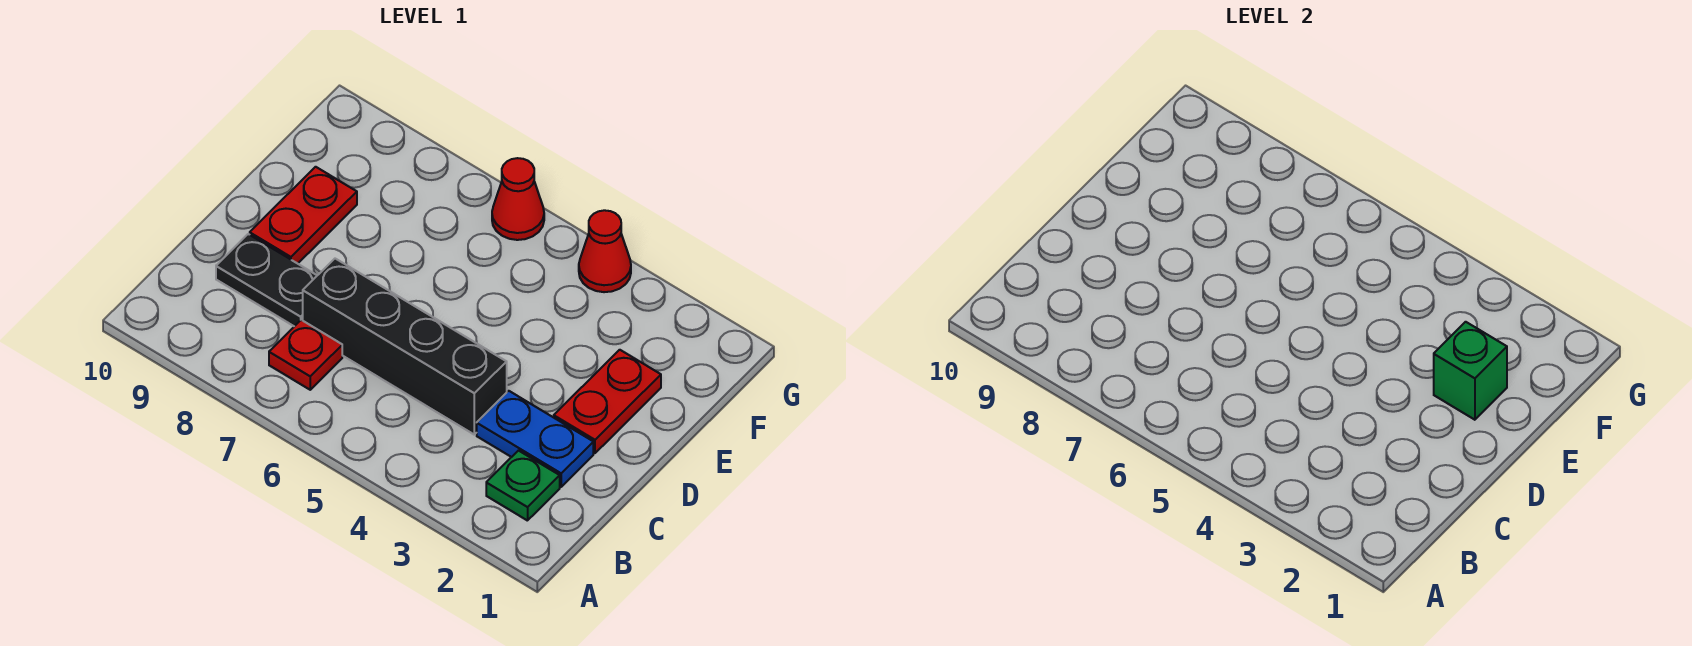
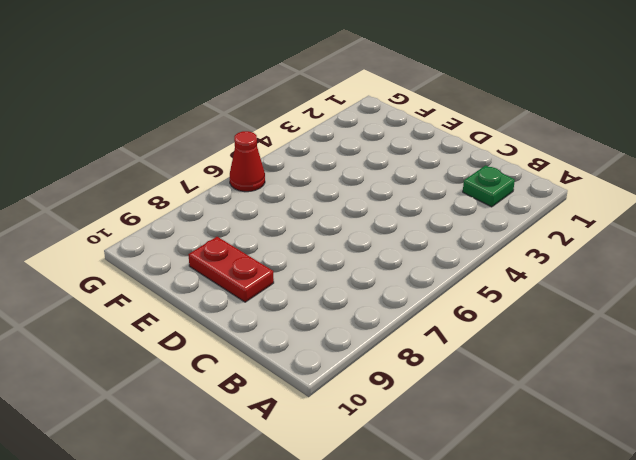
none -> red 1x1 plate [269,320,342,390]
none -> blue 1x2 plate [477,391,593,487]

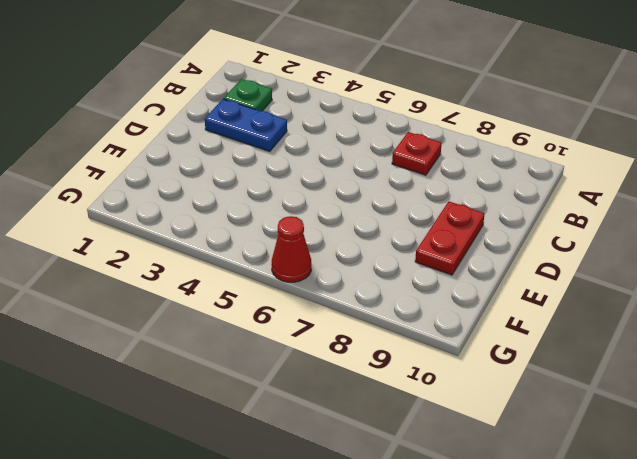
none -> black 1x4 brick [303,259,507,434]
none -> black 1x2 plate [216,234,317,326]

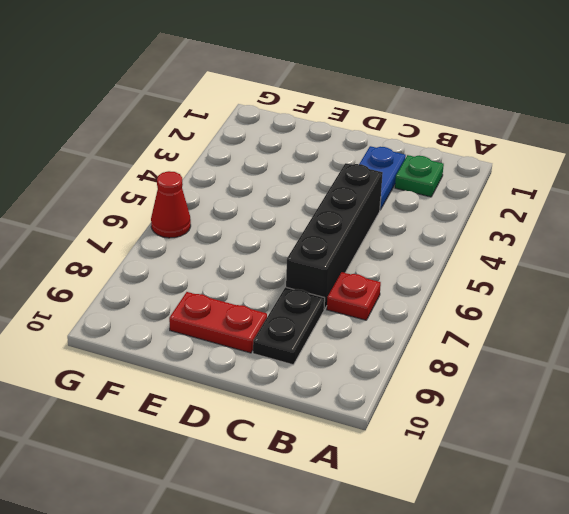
none -> red 1x2 plate [554,350,661,453]
none -> red 1x1 cone [579,210,631,292]

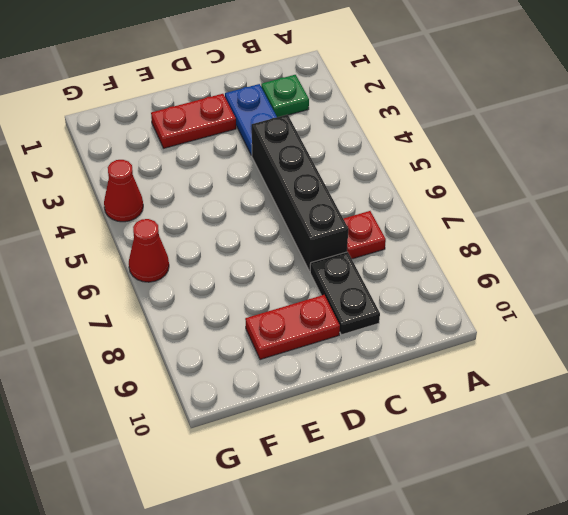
none -> green 1x1 brick [1434,322,1507,420]

